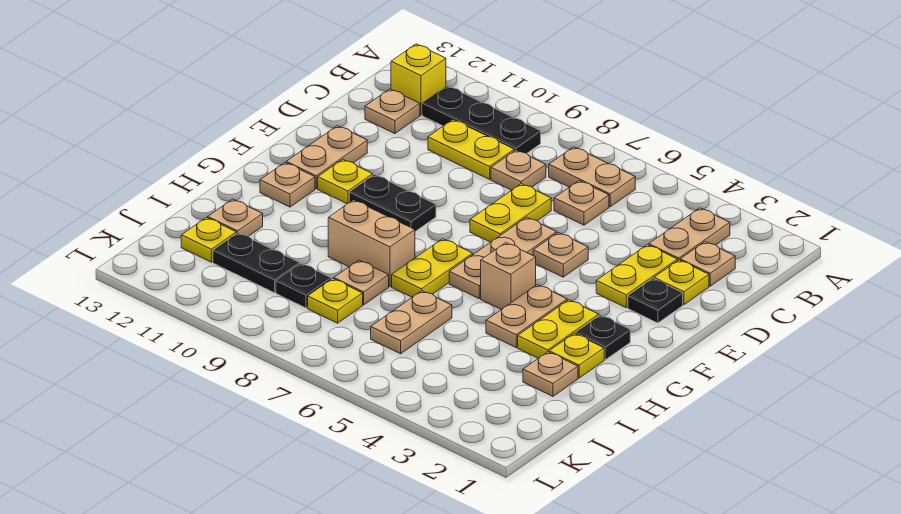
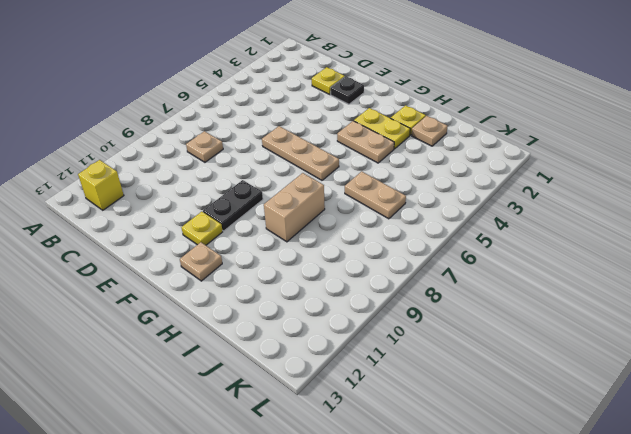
none -> tan 1x2 plate [649,208,730,261]
none -> tan 1x2 plate [549,147,635,207]
none -> black 1x3 plate [423,86,541,153]
none -> tan 1x1 plate [680,242,735,286]

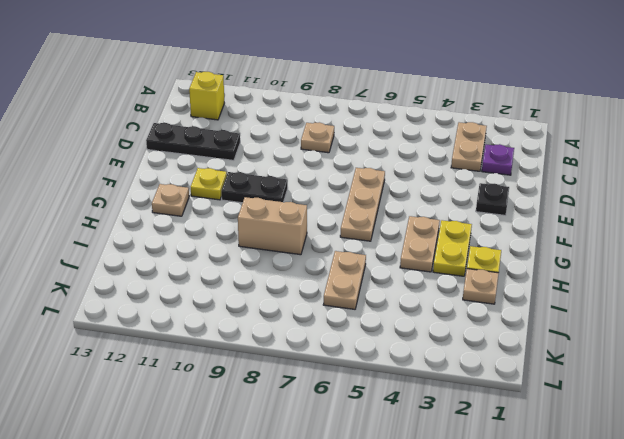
purple 1x1 plate [482,144,514,175] -> tan 1x1 plate [680,242,735,286]
black 1x3 plate [146,123,240,160] -> black 1x3 plate moved to [423,86,541,153]
none -> tan 1x2 plate [549,147,635,207]
none -> tan 1x1 plate [554,181,609,225]
none -> yellow 1x2 plate [428,120,514,179]
none -> tan 1x1 plate [365,89,420,134]

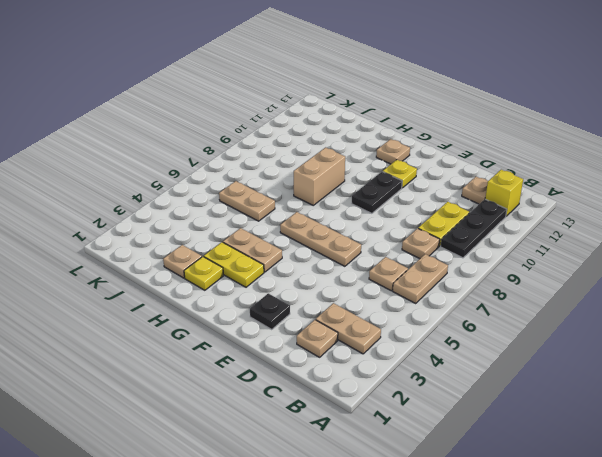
none -> yellow 1x1 plate [654,260,709,305]
none -> yellow 1x2 plate [596,245,677,308]
none -> yellow 1x2 plate [470,184,551,242]
none -> tan 1x1 plate [533,233,588,277]

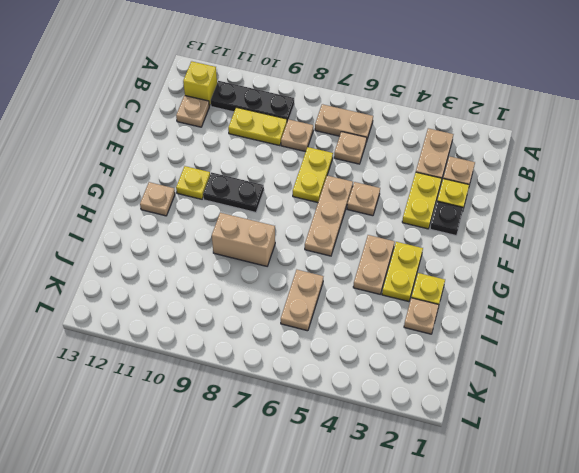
none -> tan 1x2 plate [286,126,367,189]
none -> black 1x1 plate [575,315,630,360]
none -> tan 1x1 brick [481,243,536,310]
none -> yellow 1x2 plate [392,239,473,297]

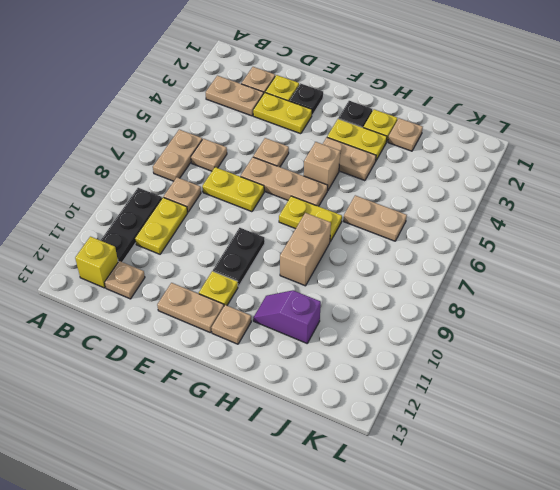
purple 1x2 slope [253,290,321,343] -> none
none -> tan 1x1 plate [334,260,389,305]
none -> tan 1x1 plate [208,199,263,236]
none -> yellow 1x1 plate [308,279,363,323]
none -> black 1x1 plate [276,263,331,308]

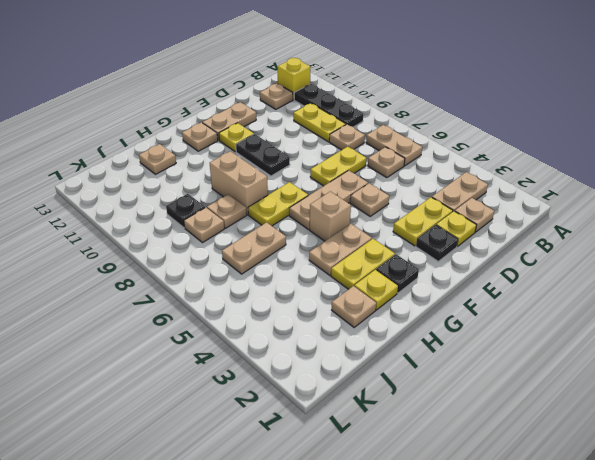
tan 1x1 plate [184,208,224,243] -> yellow 1x1 plate [308,279,363,323]
none -> black 1x2 plate [213,233,300,293]
none -> yellow 1x1 plate [181,218,236,262]

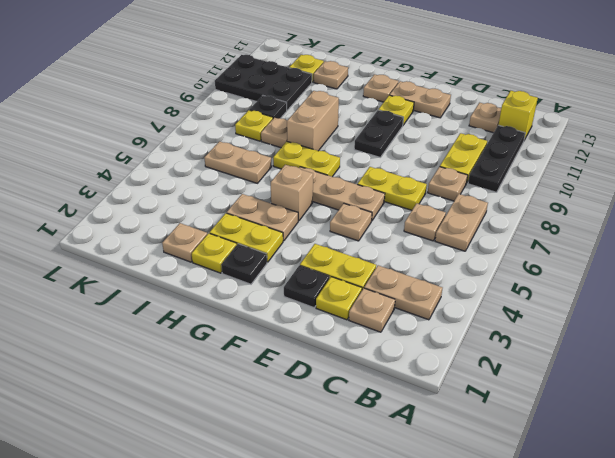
black 2x3 plate [215,55,312,110] -> black 1x2 plate [213,233,300,293]

